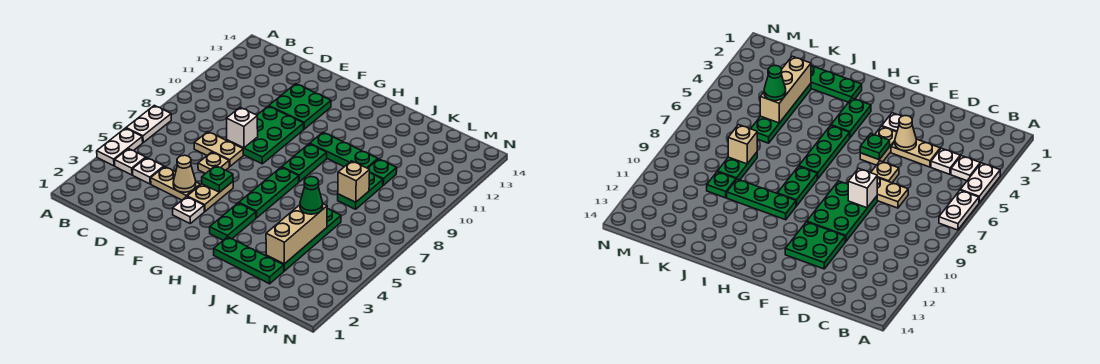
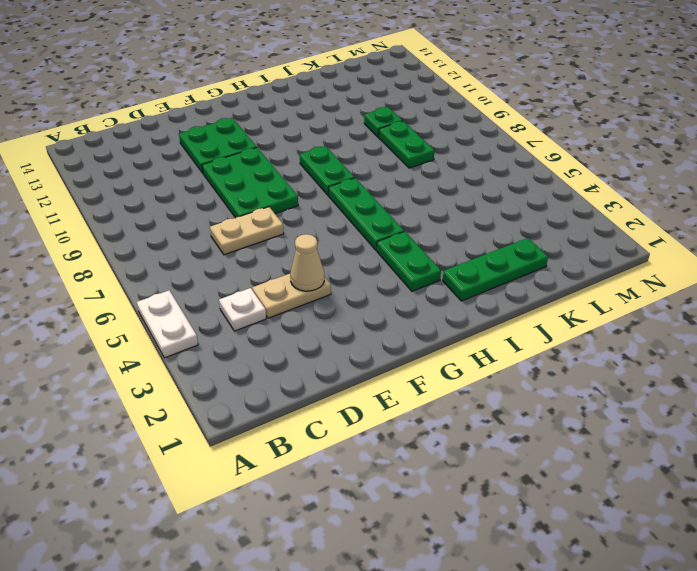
none -> white 1x2 plate [126,105,171,142]
none -> white 1x1 plate [115,149,146,175]
none -> tan 1x1 plate [198,152,229,174]

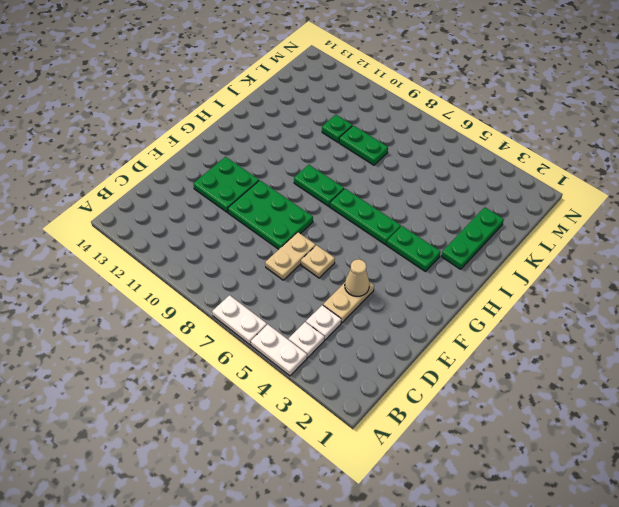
none -> white 1x1 plate [173,197,204,223]
none -> tan 1x2 plate [187,182,233,211]
none -> green 1x3 plate [310,132,378,168]

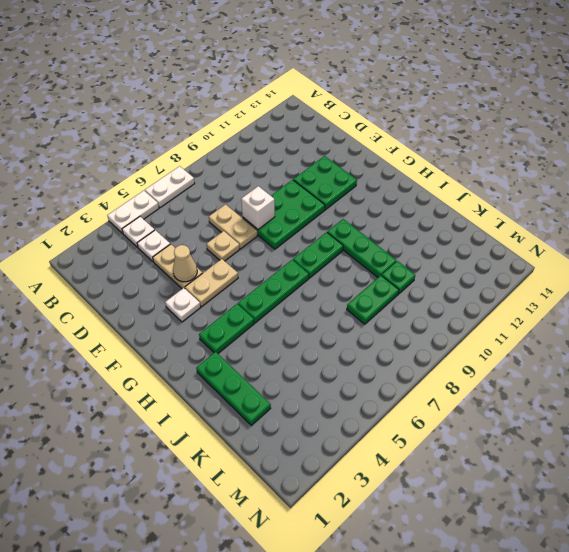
none -> green 1x4 plate [266,209,341,271]
none -> green 1x1 plate [202,166,233,192]
none -> tan 1x3 brick [266,204,327,264]

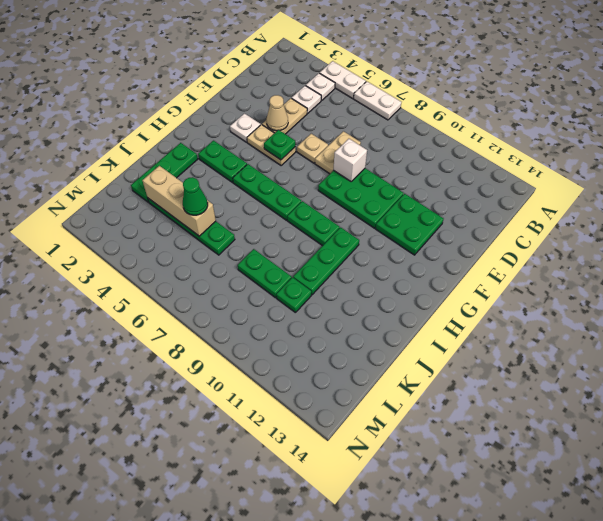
none -> tan 1x1 brick [338,161,370,202]

